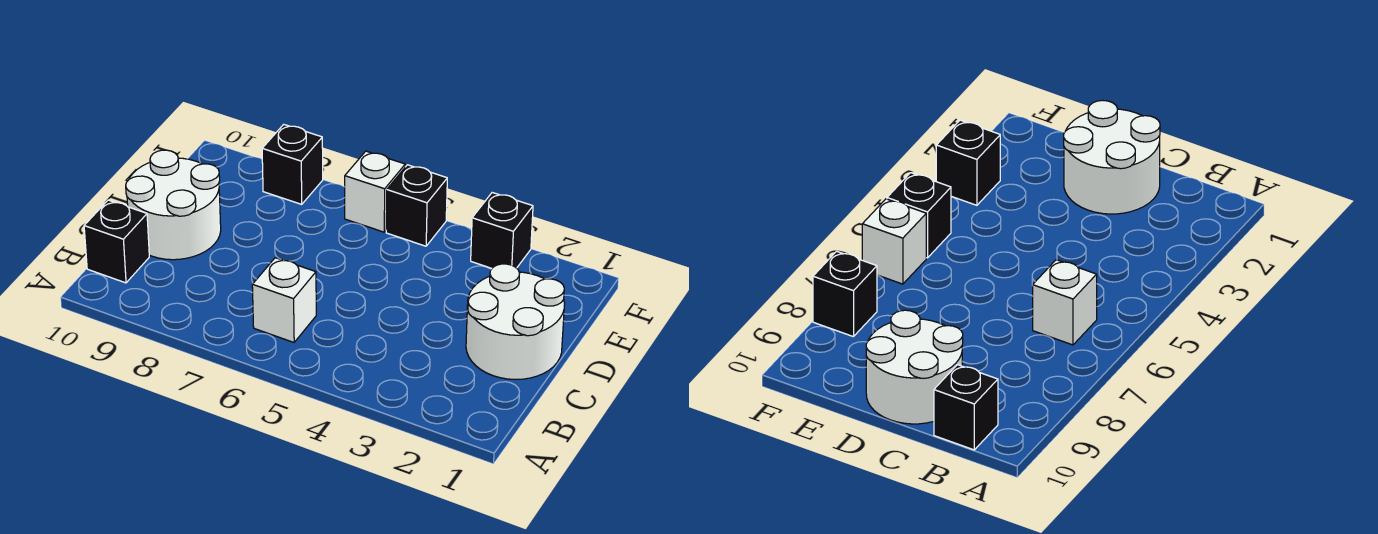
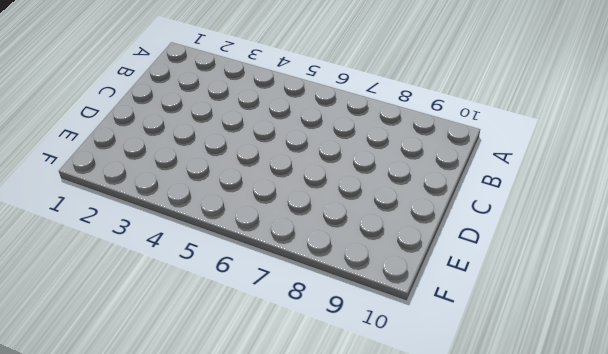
none -> white 1x1 brick [252,258,316,342]
none -> black 1x1 brick [84,200,149,283]

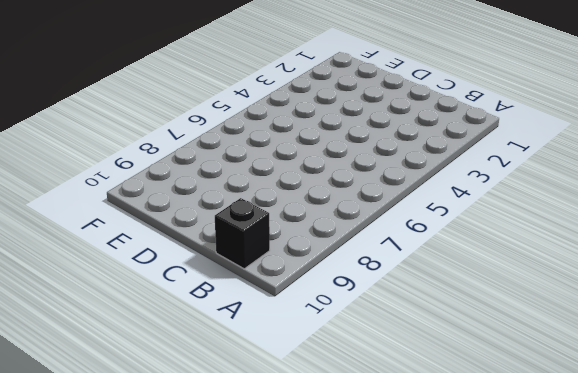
none -> white 1x1 brick [252,258,316,342]
none -> white 2x2 round brick [466,264,565,380]

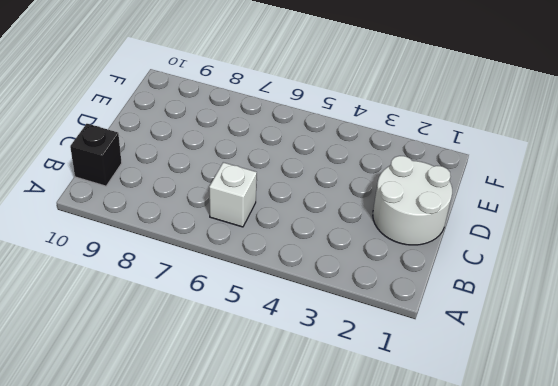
none -> white 2x2 round brick [126,150,221,260]
none -> black 1x1 brick [471,193,533,268]

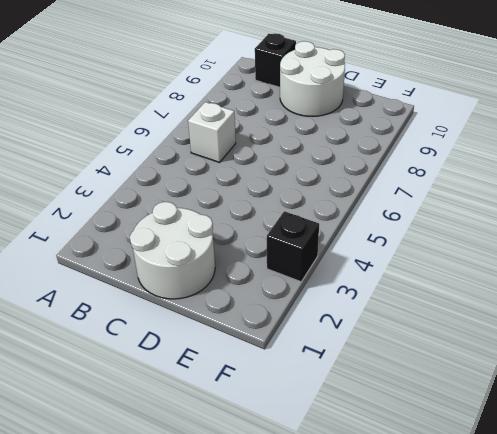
none -> black 1x1 brick [386,165,447,246]
none -> white 1x1 brick [345,151,405,232]

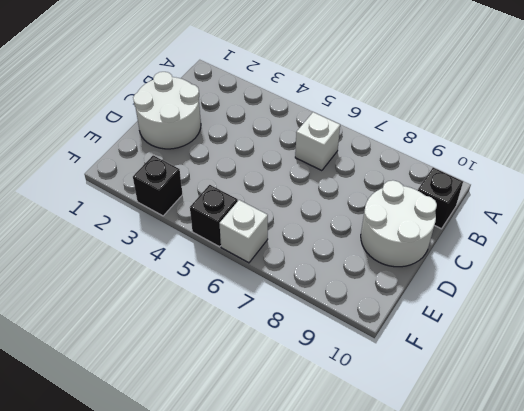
none -> black 1x1 brick [262,124,323,204]

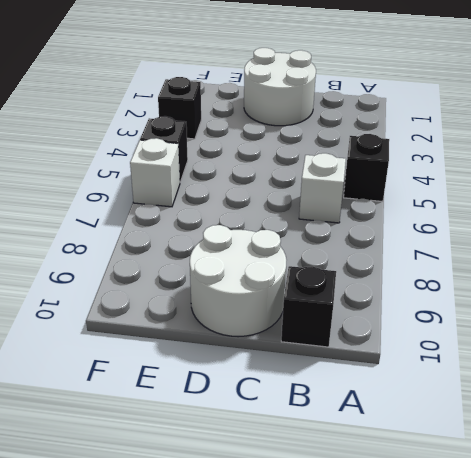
black 1x1 brick [344,134,389,202] -> black 1x1 brick moved to [262,124,323,204]

